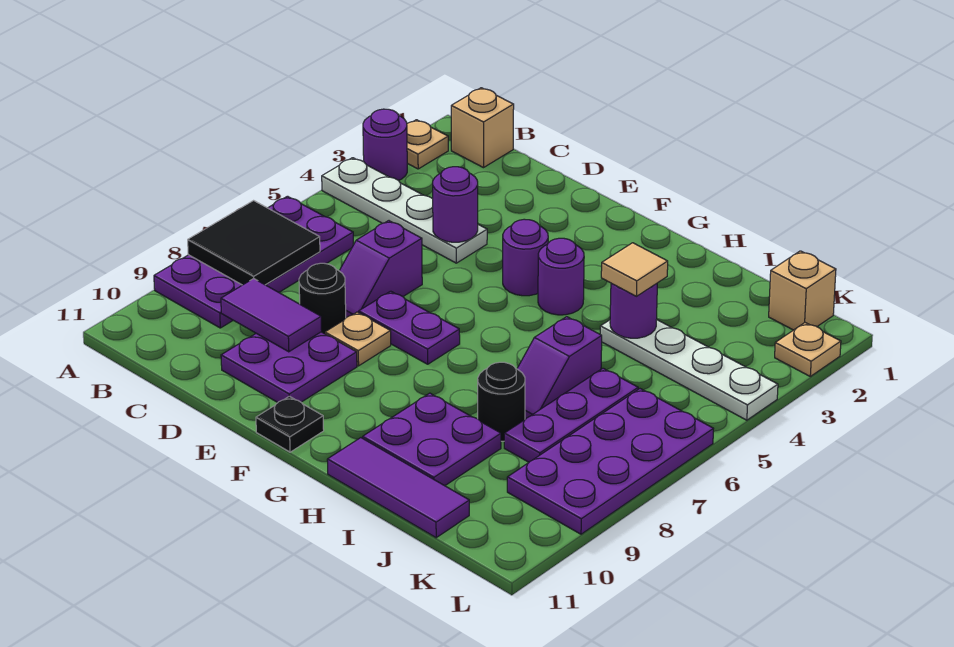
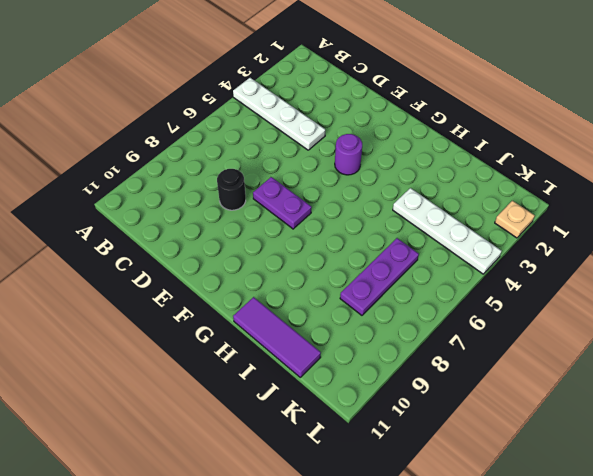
none -> tan 1x1 plate [407,120,448,169]
none -> purple 1x1 round brick [363,109,407,181]
none -> purple 2x4 plate [154,196,353,328]

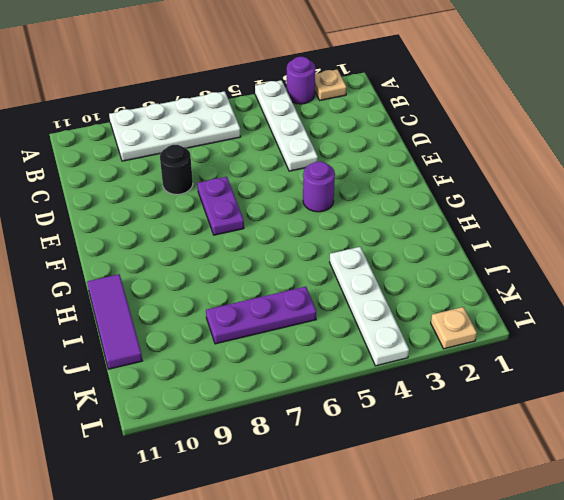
white 2x4 plate [109,91,241,161] -> purple 2x4 plate [154,196,353,328]
none -> tan 1x1 brick [451,88,514,168]
none -> purple 1x2 slope [339,221,422,318]
none -> purple 2x2 plate [221,332,357,402]

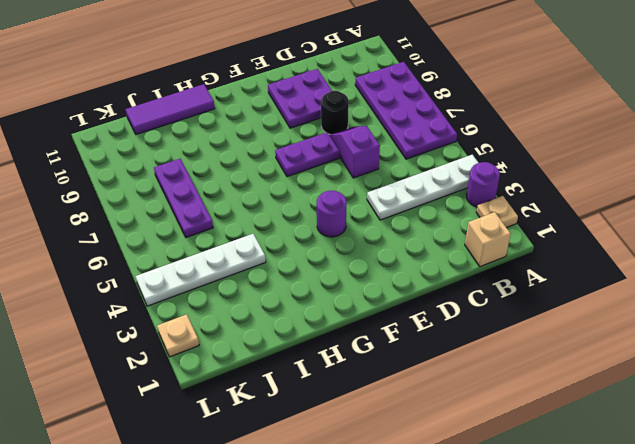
none -> tan 1x1 plate [325,312,391,366]
none -> black 1x1 plate [256,396,324,452]
none -> purple 1x1 round brick [538,238,584,315]

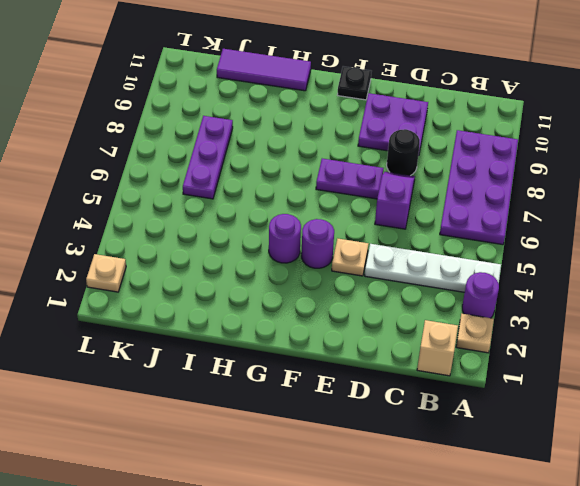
tan 1x1 plate [332,239,368,276] -> tan 1x1 plate moved to [325,312,391,366]
none -> purple 2x2 plate [363,393,501,486]
none -> white 1x4 plate [600,320,778,420]
none -> purple 1x2 slope [517,317,602,419]

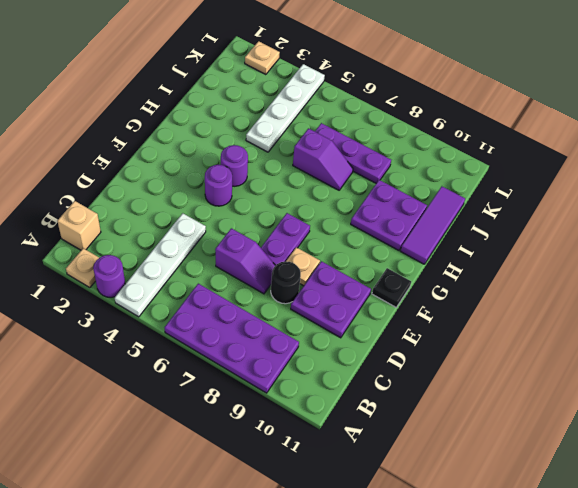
none -> black 1x1 round brick [478,362,525,441]
none -> tan 1x1 brick [769,251,836,330]
none -> purple 2x4 plate [507,389,713,534]

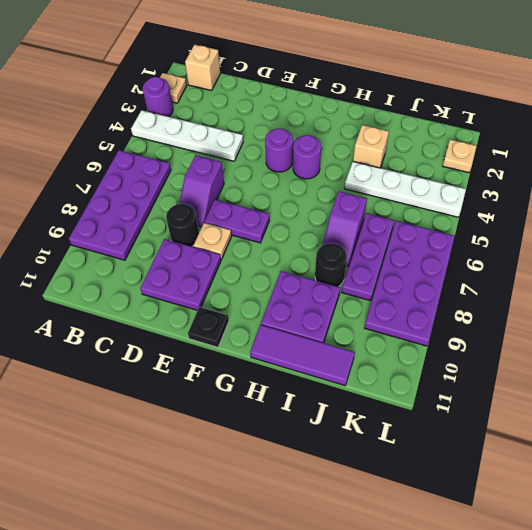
tan 1x1 brick [353,125,389,168] -> tan 1x1 brick moved to [769,251,836,330]
none -> black 2x2 tile [188,201,320,285]
none -> purple 1x2 tile [221,279,322,352]
none -> purple 1x1 round brick [433,167,478,242]

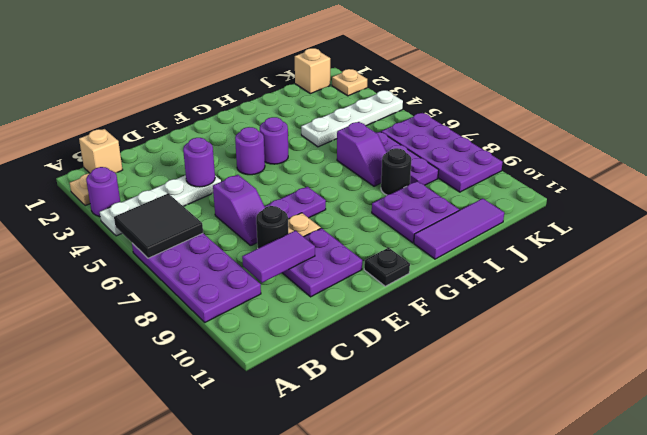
black 2x2 tile [114,193,203,258] -> black 2x2 tile moved to [188,201,320,285]
none -> purple 1x1 round brick [610,283,657,338]
none -> tan 1x1 tile [601,243,668,296]

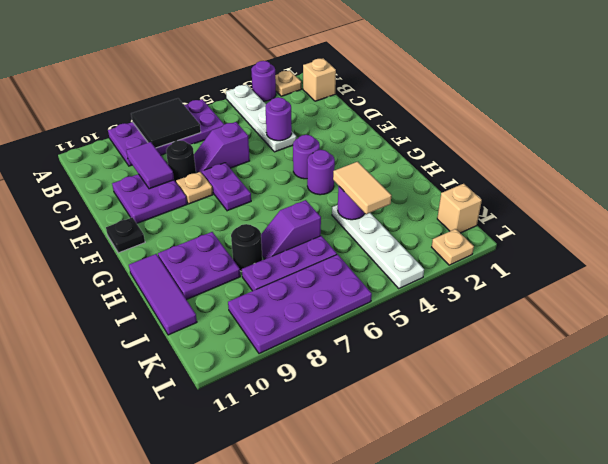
tan 1x2 tile [333,162,392,214] -> tan 1x1 tile [601,243,668,296]

